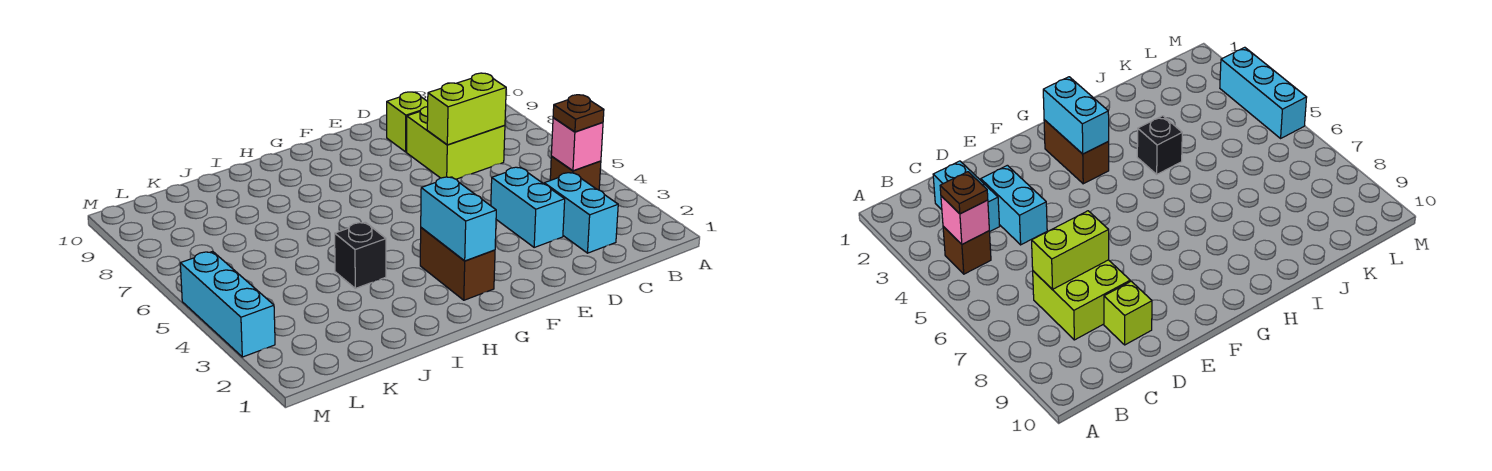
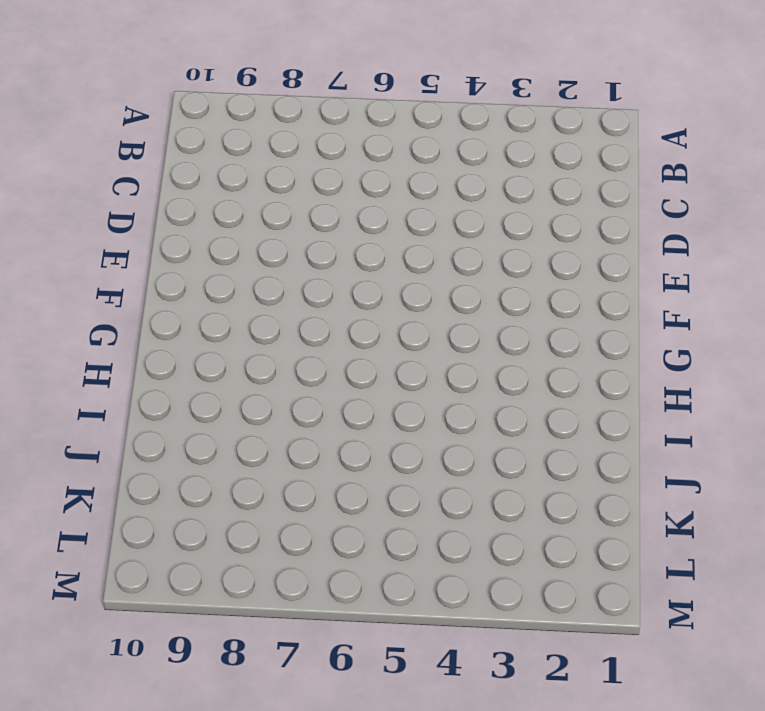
none -> brown 1x1 brick [550,157,601,190]
none -> cyan 1x2 brick [544,173,618,253]
none -> lime 2x2 brick [407,107,505,179]

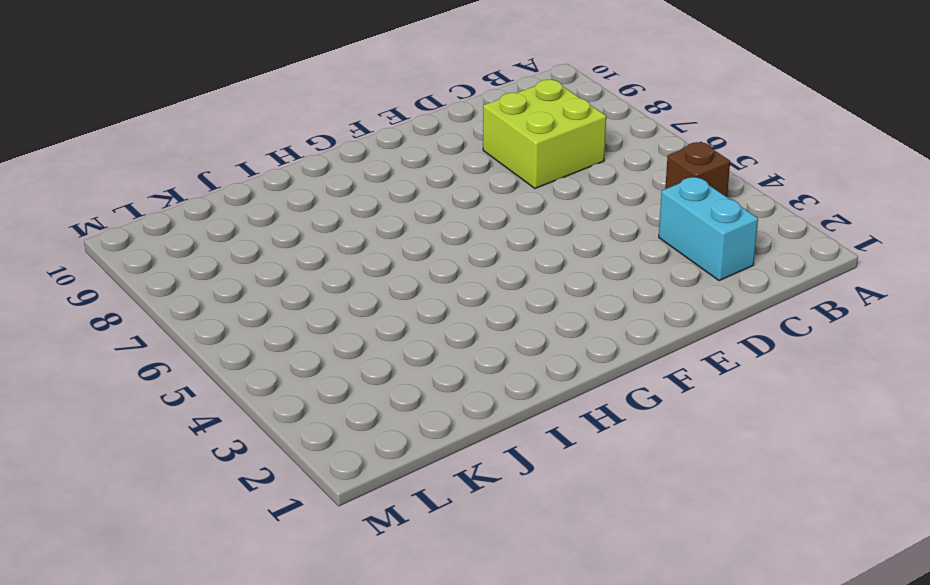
none -> cyan 1x2 brick [491,167,565,247]
none -> lime 1x1 brick [387,92,428,152]
none -> brown 1x2 brick [420,228,495,300]

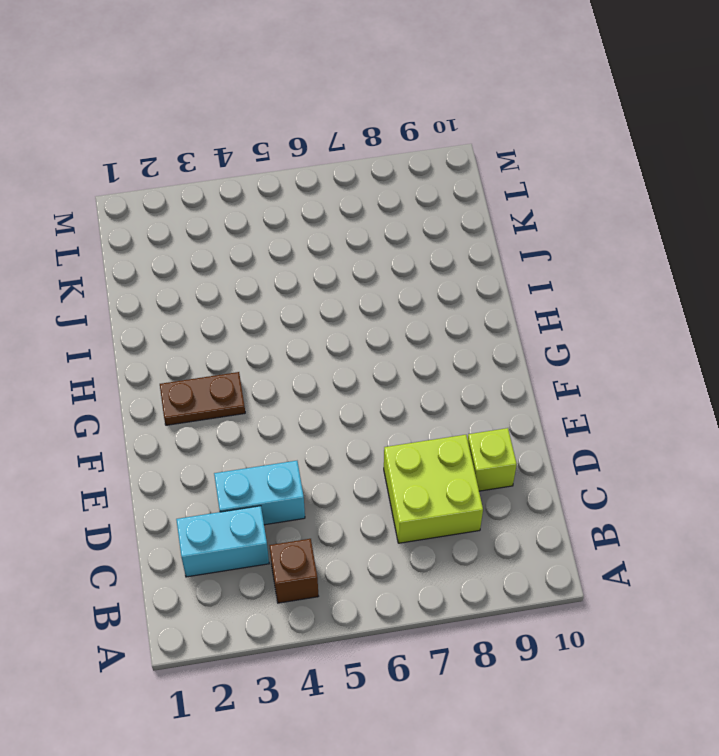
brown 1x2 plate [160,372,245,425] -> brown 1x2 brick [420,228,495,300]
none -> black 1x1 brick [335,222,386,288]
none -> cyan 1x3 brick [180,251,275,357]
none -> pink 1x1 brick [551,118,603,171]

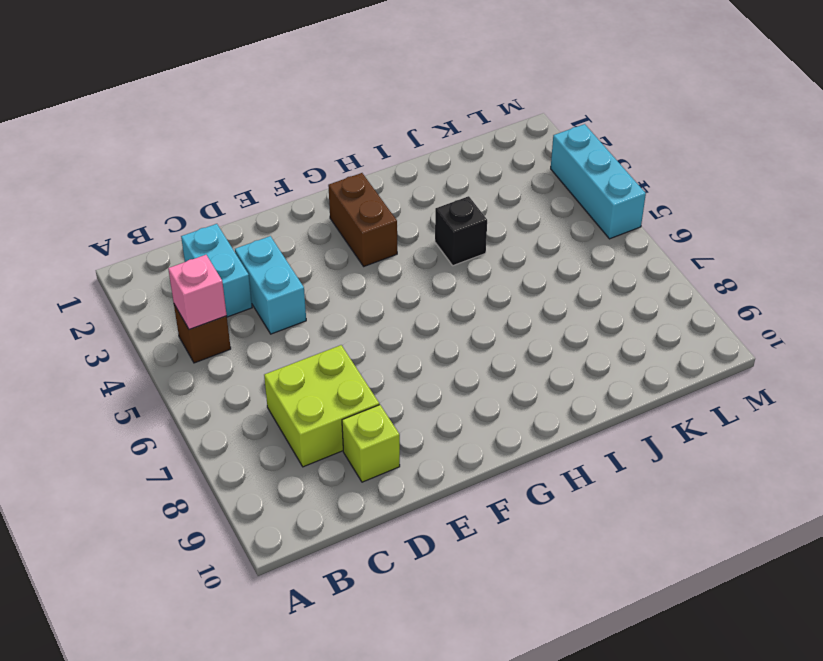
none -> lime 1x2 brick [427,73,506,145]
none -> cyan 1x2 brick [421,177,496,261]
none -> brown 1x1 plate [553,95,604,132]

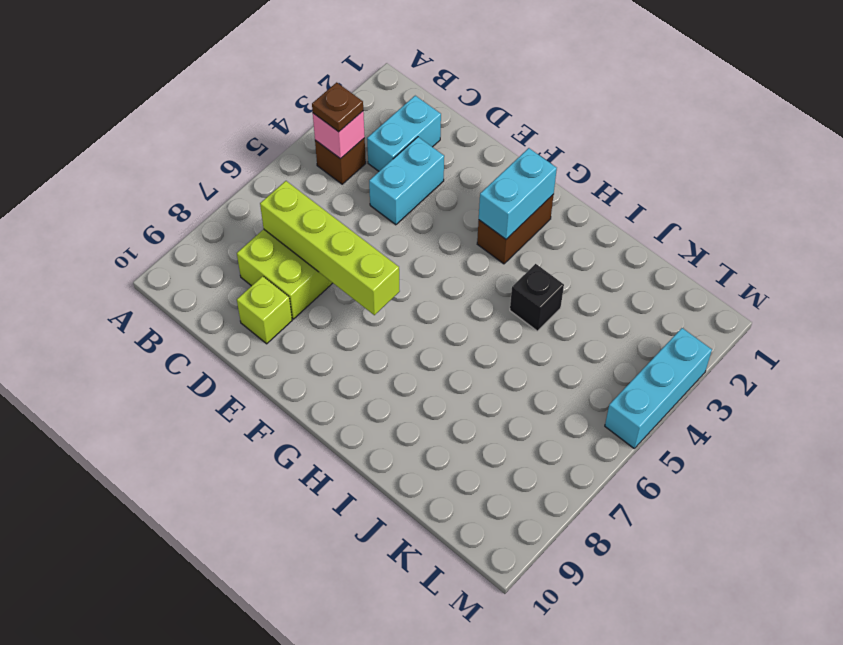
lime 1x4 brick [260,181,400,315] -> lime 1x2 brick [427,73,506,145]

